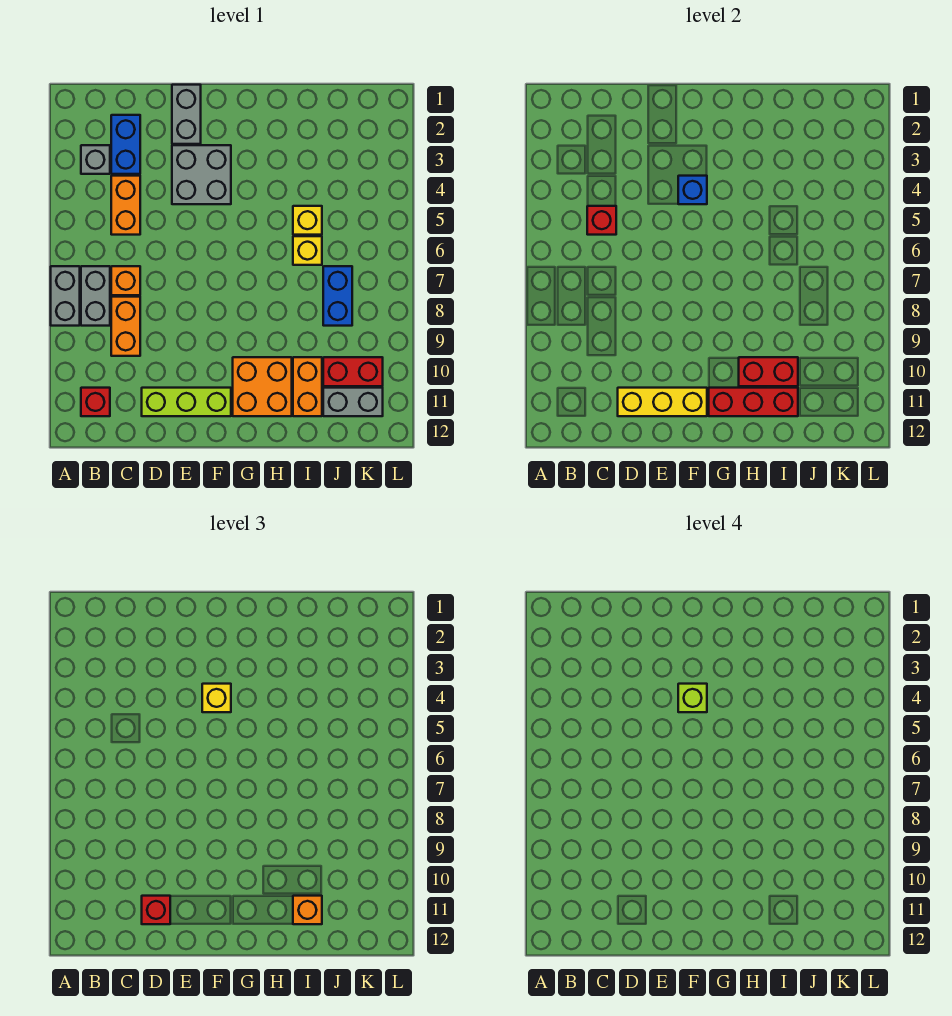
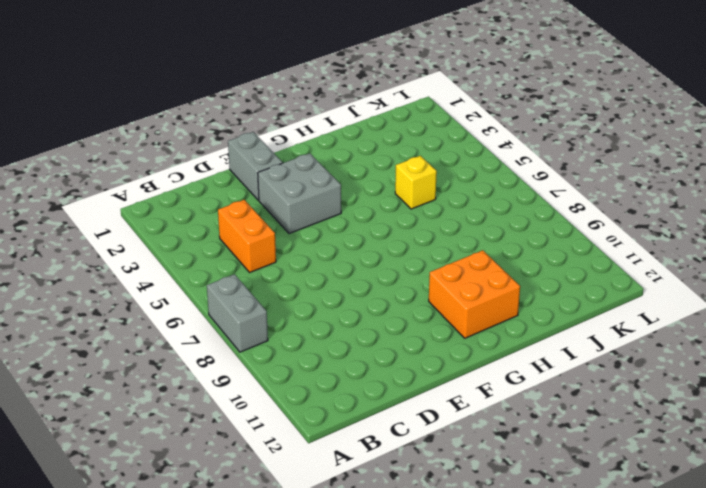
none -> grey 1x1 brick [81,145,110,174]
none -> grey 1x2 brick [81,266,110,326]
none -> red 1x1 brick [81,388,110,416]

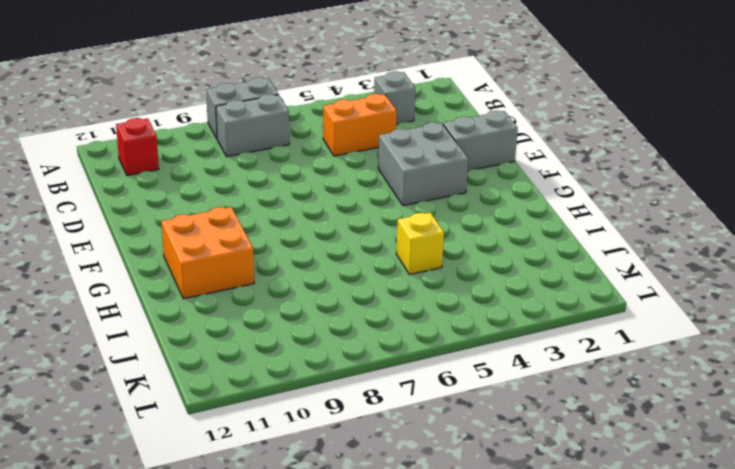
none -> blue 1x2 brick [111,115,140,174]
none -> orange 1x1 brick [111,266,140,295]
none -> orange 1x2 brick [111,297,140,356]

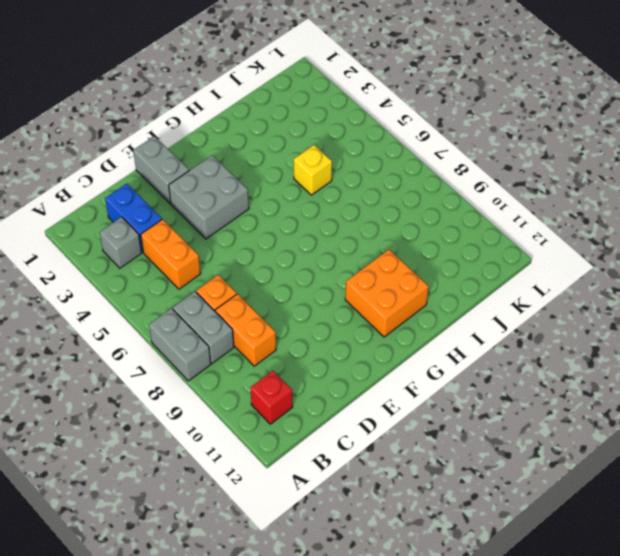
none -> lime 1x3 brick [142,388,231,416]
none -> yellow 1x1 brick [293,236,322,265]
none -> orange 1x2 brick [293,357,322,416]

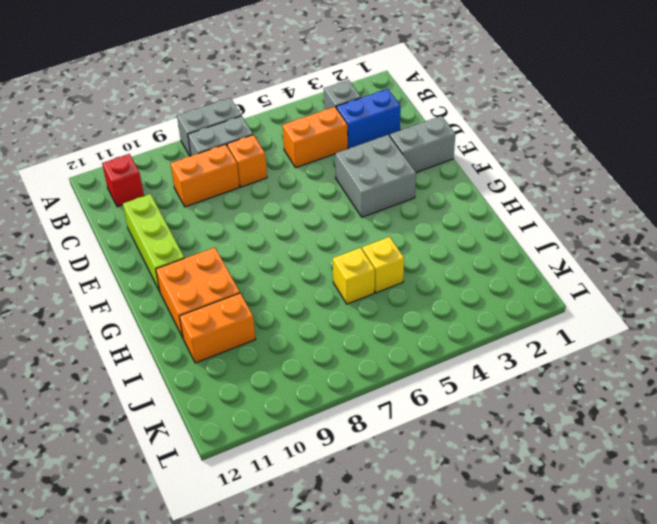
none -> blue 1x2 brick [323,266,352,326]
none -> red 1x2 brick [323,357,383,386]
none -> grey 1x2 brick [323,388,383,416]

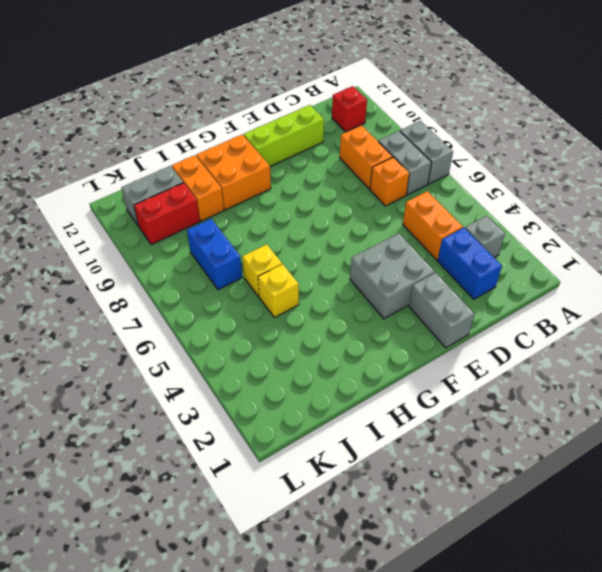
none -> red 1x1 brick [587,206,616,235]
none -> yellow 1x3 brick [618,388,707,416]
none -> blue 1x1 brick [678,176,707,204]

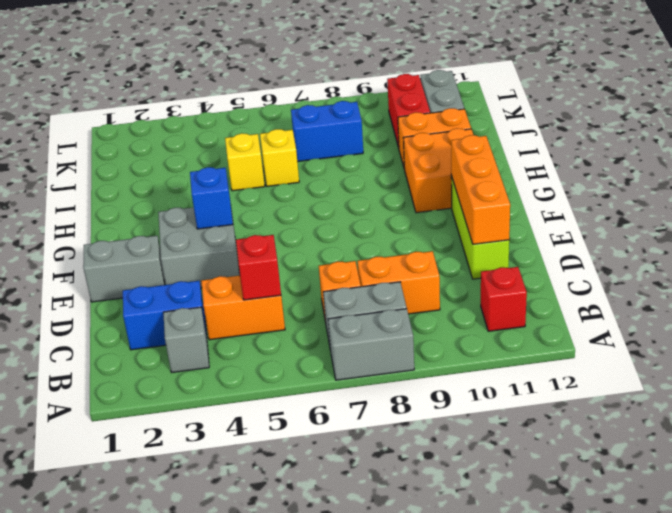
orange 1x3 brick [451,135,510,244] -> yellow 1x3 brick [618,388,707,416]
none -> red 1x3 brick [709,388,798,416]
none -> red 1x2 brick [739,357,798,386]
none -> red 1x1 brick [142,896,170,924]

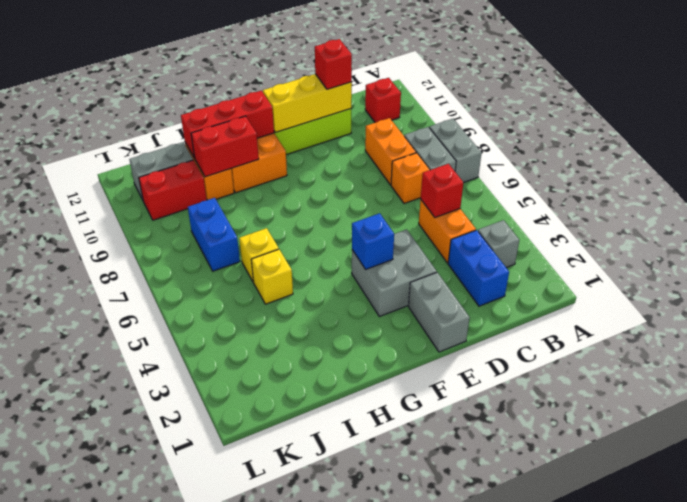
none -> yellow 1x1 brick [202,684,231,712]
none -> orange 1x1 brick [293,896,322,924]
none -> lime 1x1 brick [678,684,707,712]

